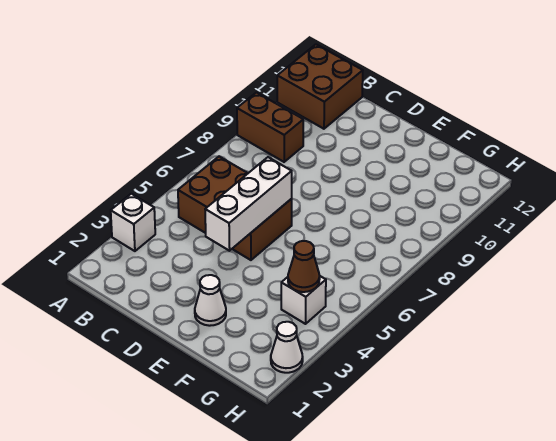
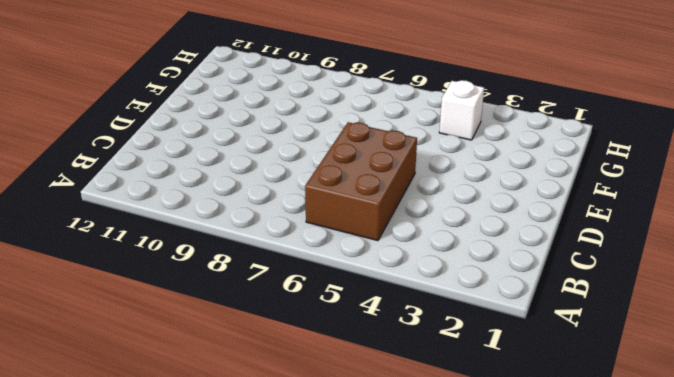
none -> white 1x1 brick [111,194,155,251]
none -> brown 1x2 brick [237,92,303,162]

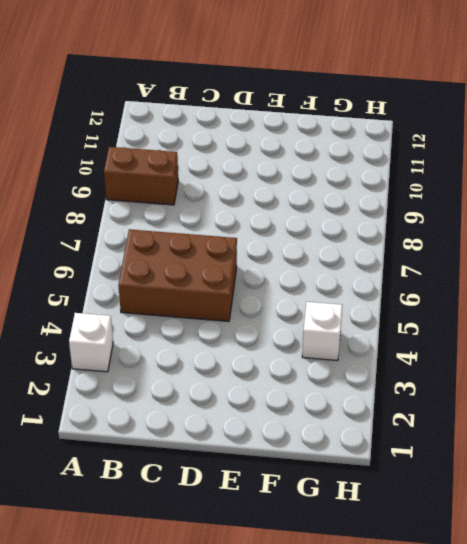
none -> brown 2x2 brick [277,44,363,129]
none -> white 1x1 cone [195,275,226,326]

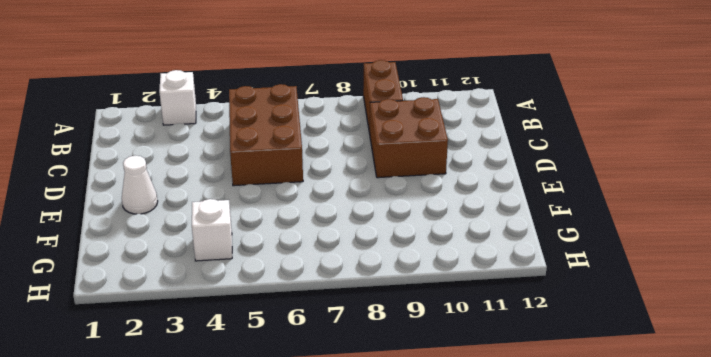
brown 2x2 brick [370,97,448,178] -> brown 2x2 brick moved to [277,44,363,129]
none -> white 1x1 cone [271,322,303,373]
none -> white 1x3 brick [205,157,292,251]

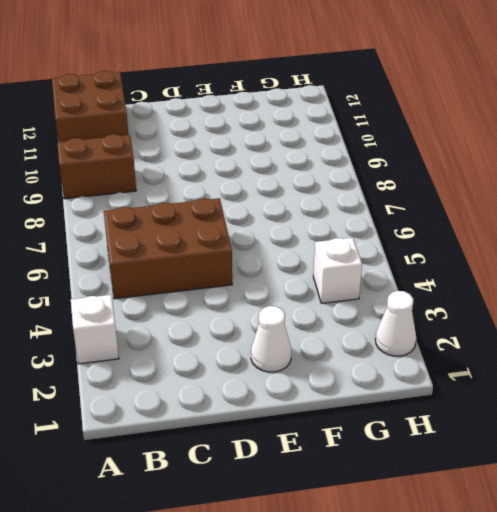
none -> white 1x3 brick [205,157,292,251]
none -> brown 1x1 cone [288,241,320,292]

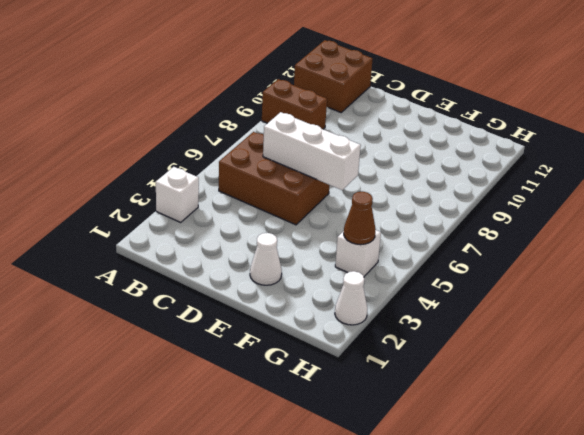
white 1x3 brick [263,112,361,190] -> white 1x3 brick turned to [205,157,292,251]

